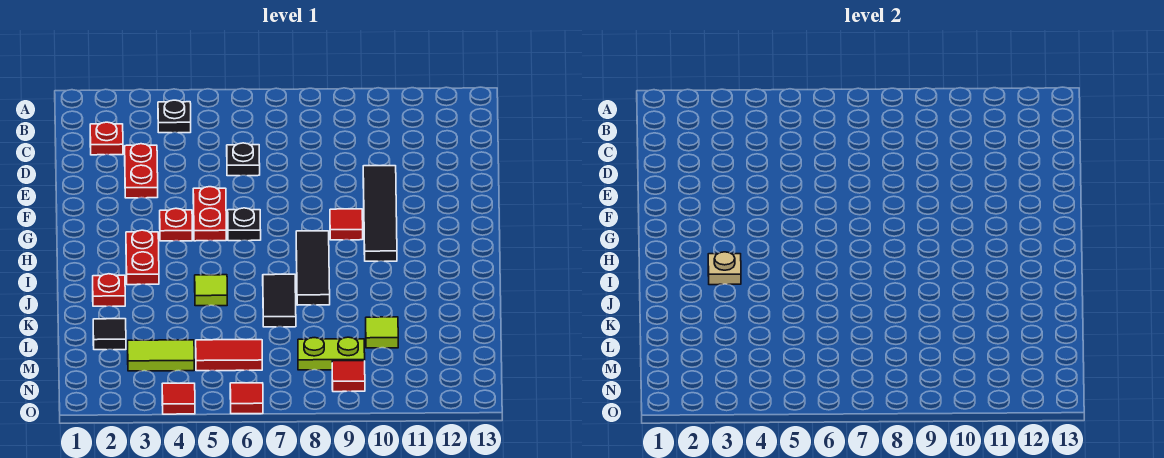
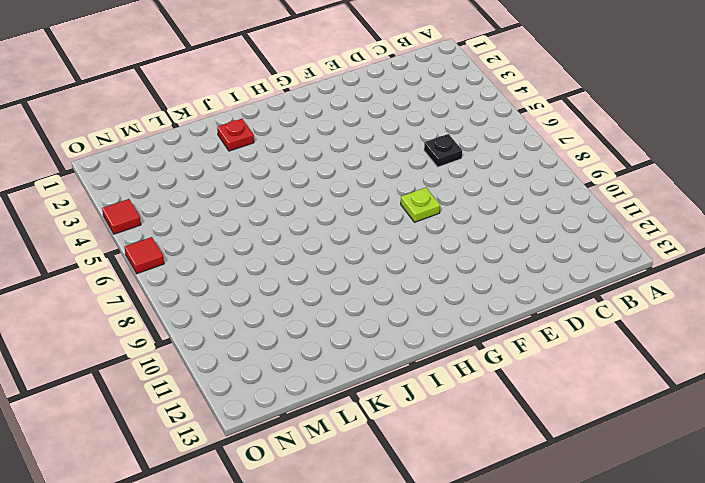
lime 1x1 plate [401,187,440,222] -> none
none -> black 1x1 plate [158,100,191,133]
none -> red 1x1 plate [90,122,123,155]
none -> red 1x2 plate [125,144,158,198]

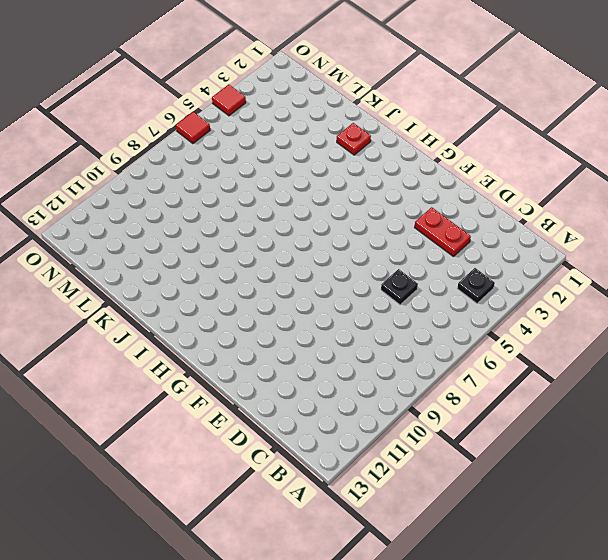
none -> red 1x1 plate [90,122,123,155]
none -> black 1x4 tile [363,166,397,261]
none -> red 1x2 plate [193,187,226,241]

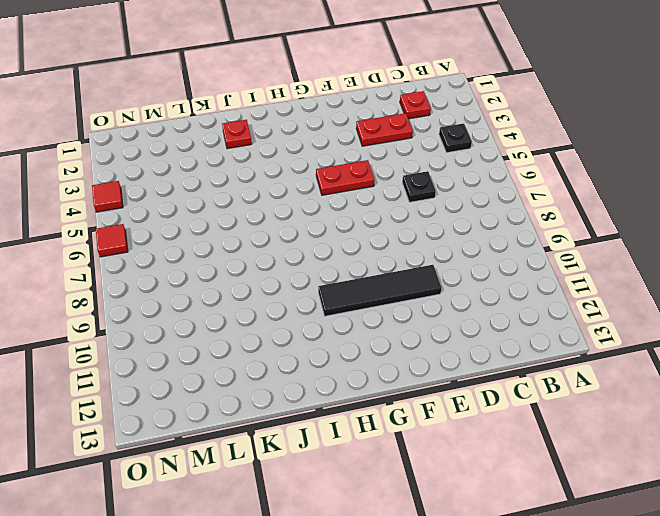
none -> red 1x1 plate [160,208,192,241]
none -> black 1x1 plate [228,208,261,241]
none -> red 1x1 tile [330,209,363,240]

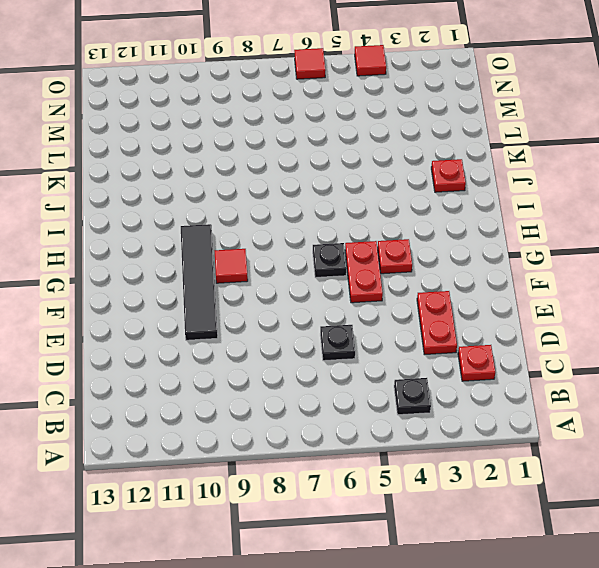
none -> red 1x2 plate [126,230,159,285]
none -> black 1x3 tile [296,231,330,305]
none -> lime 1x1 tile [195,275,227,306]

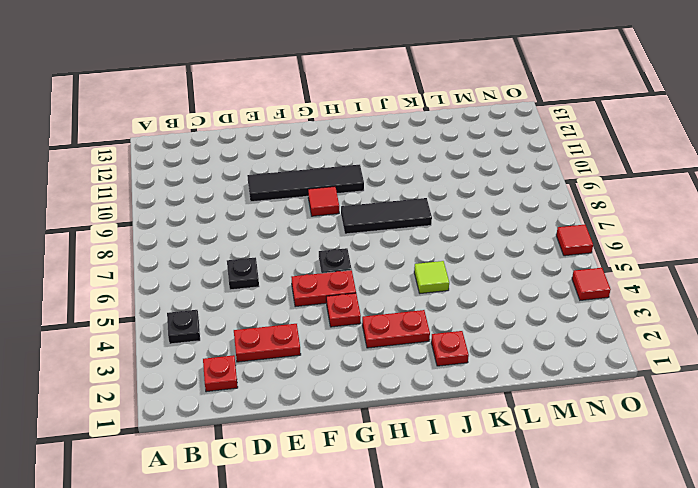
none -> black 1x2 tile [263,274,296,327]
none -> black 1x1 tile [93,319,126,350]
none -> lime 1x1 tile [366,317,398,348]

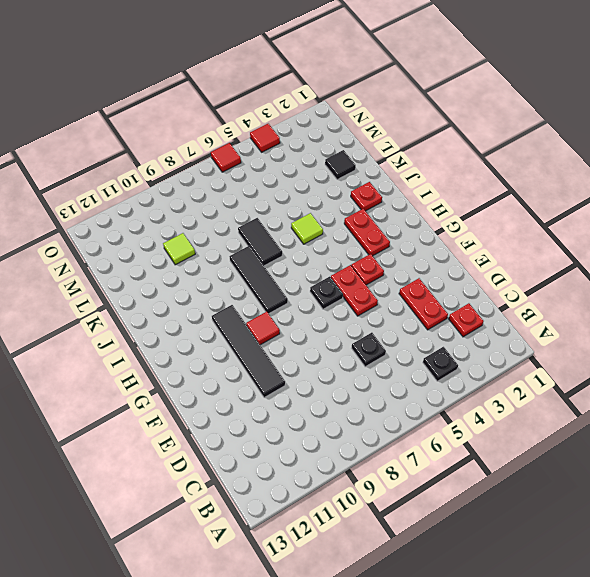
none -> lime 1x2 tile [128,340,194,371]
none -> red 1x2 tile [196,340,262,371]
none -> lime 1x2 plate [298,337,365,370]

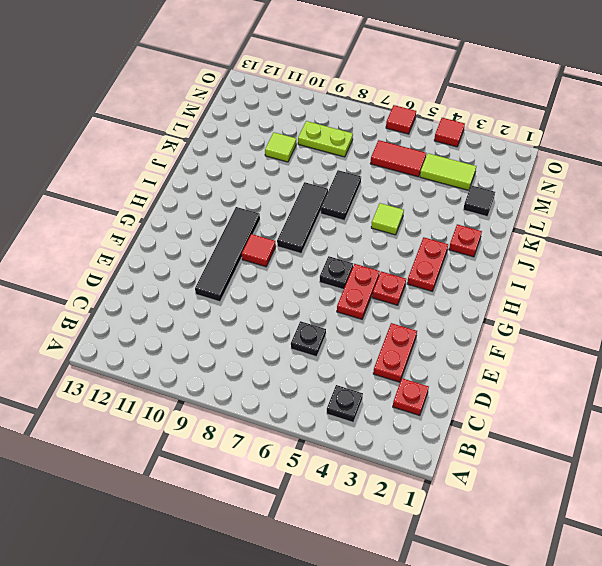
none -> red 1x1 tile [332,361,365,392]
none -> tan 1x1 plate [708,252,741,285]

